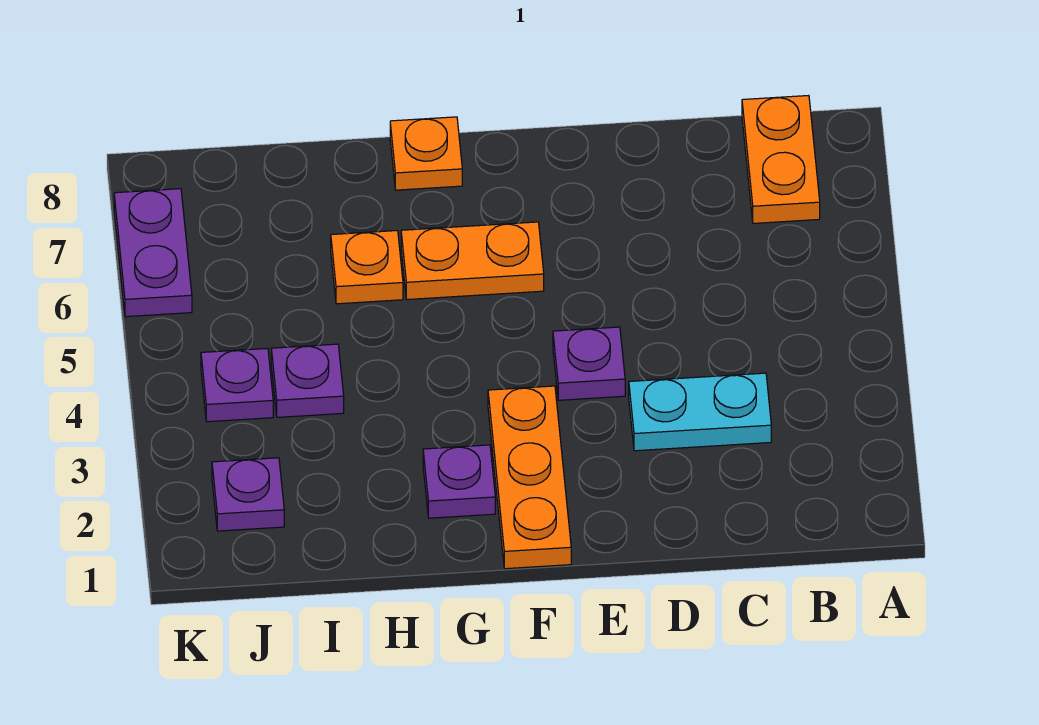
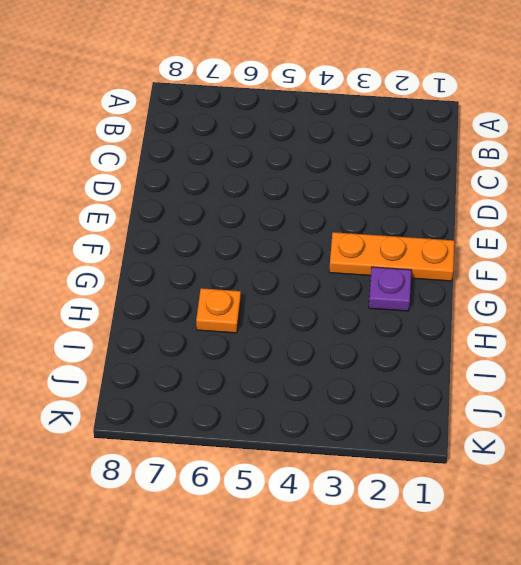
none -> orange 1x2 plate [742,96,820,223]
none -> cyan 1x2 plate [629,373,771,451]
none -> purple 1x1 plate [553,327,625,400]

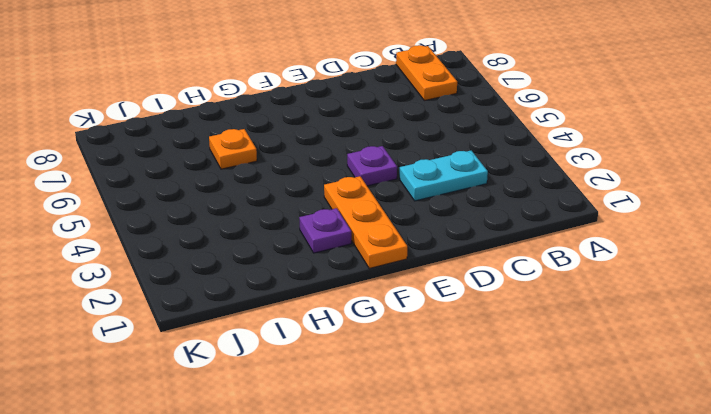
none -> orange 1x2 plate [401,222,544,300]
none -> orange 1x1 plate [390,117,462,190]
none -> purple 1x1 plate [271,344,344,417]

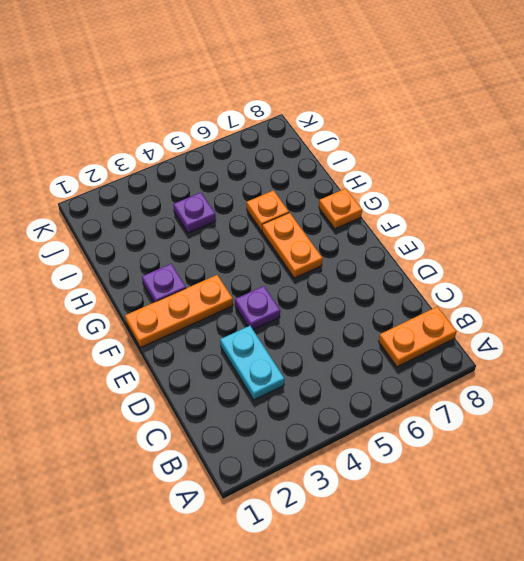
none -> purple 1x1 plate [212,458,284,531]
none -> purple 1x1 plate [201,348,273,422]
none -> purple 1x2 plate [114,189,192,317]

